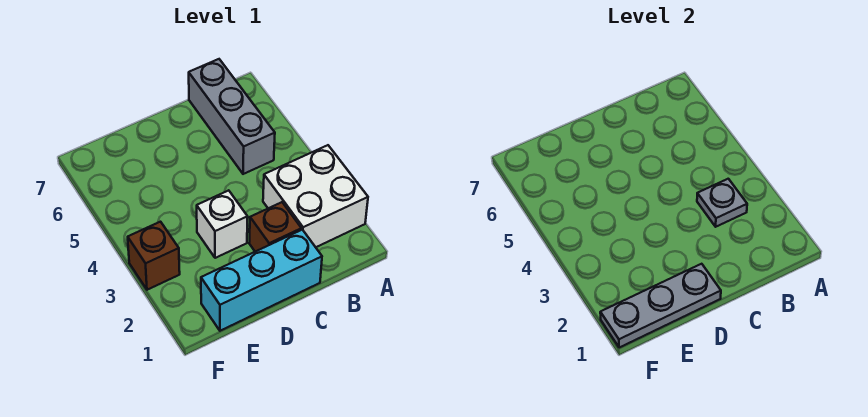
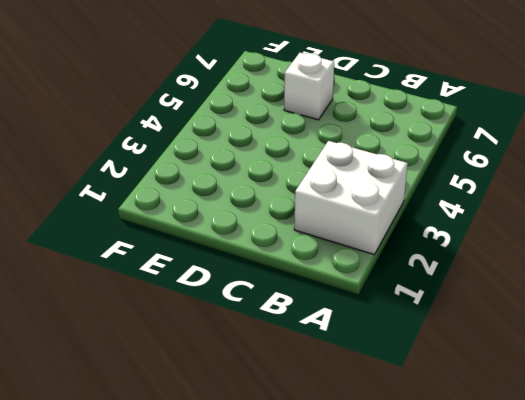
white 1x1 brick [284,53,334,120] -> white 1x1 brick moved to [197,190,248,258]
none -> grey 1x3 brick [189,59,275,174]
none -> cyan 1x3 brick [201,230,322,331]

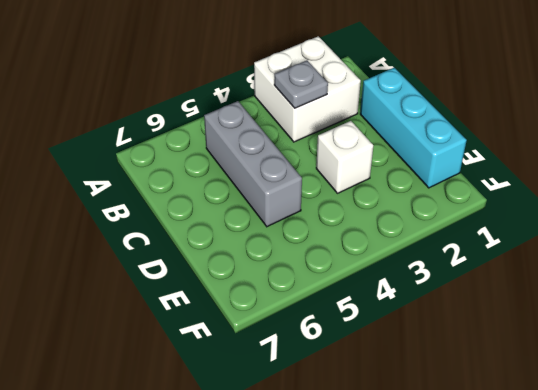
grey 1x3 brick [204,101,302,227] -> grey 1x3 brick turned to [189,59,275,174]
none -> brown 1x1 brick [249,202,301,252]
none -> brown 1x1 brick [128,222,180,290]

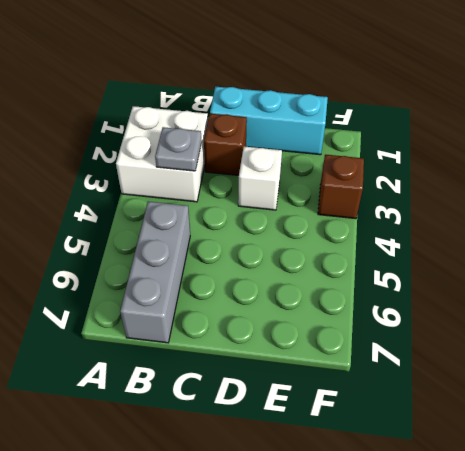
none -> grey 1x3 plate [600,264,721,348]

